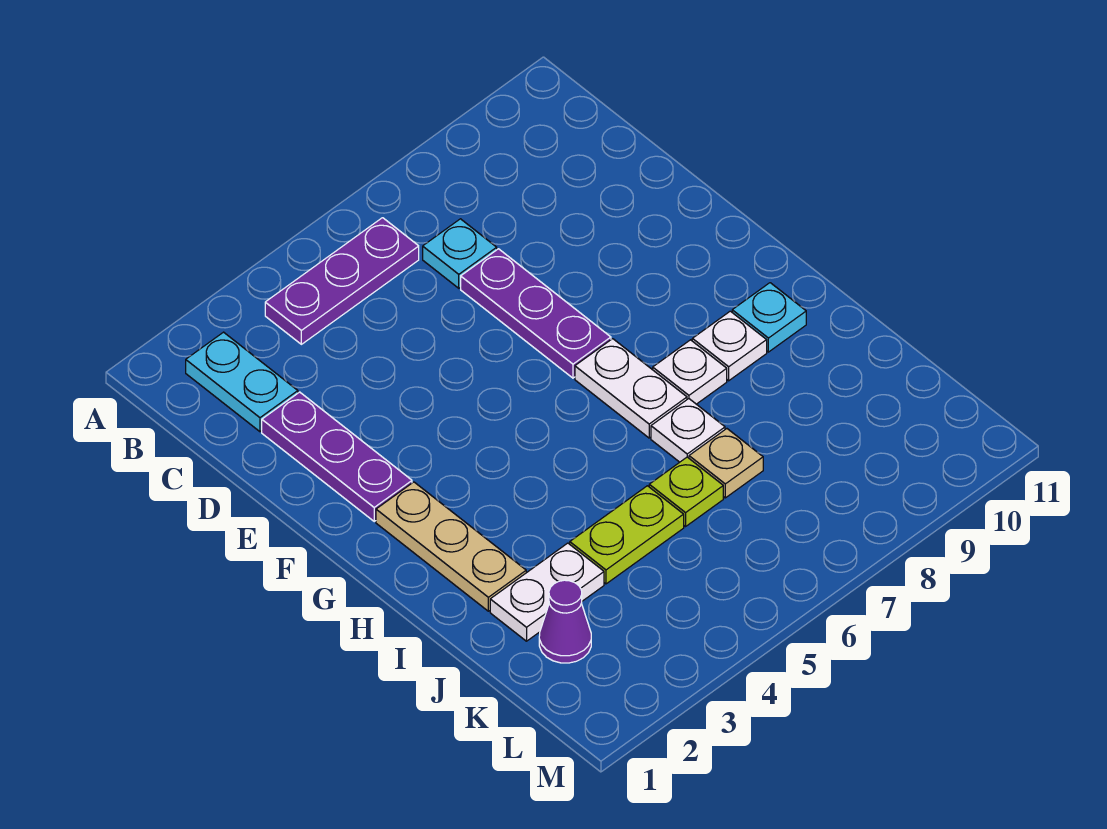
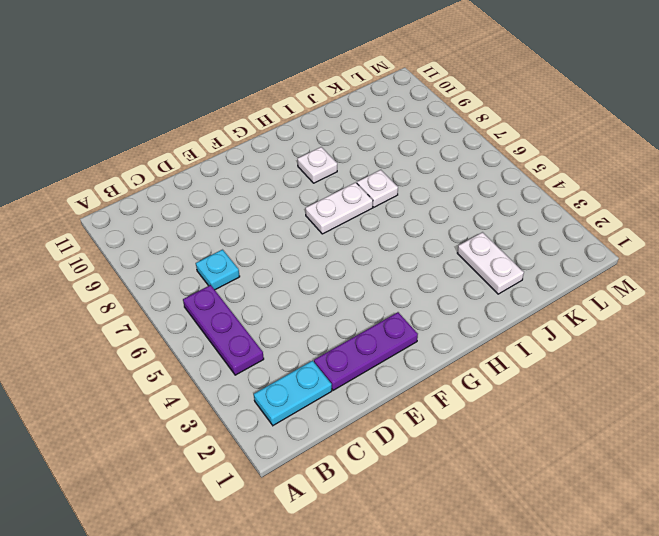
none -> purple 1x3 plate [461,249,611,378]
none -> tan 1x3 plate [376,482,526,611]
none -> white 1x1 plate [653,340,727,404]

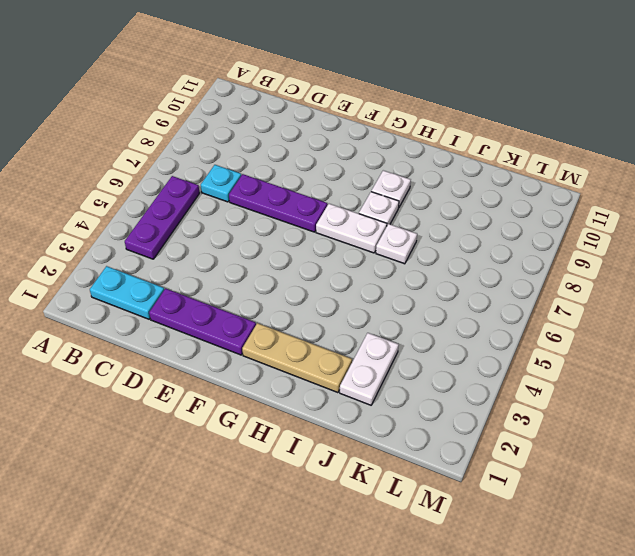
none -> cyan 1x1 plate [732,283,806,352]
none -> lime 1x2 plate [570,486,684,584]
none -> lime 1x1 plate [649,457,723,527]

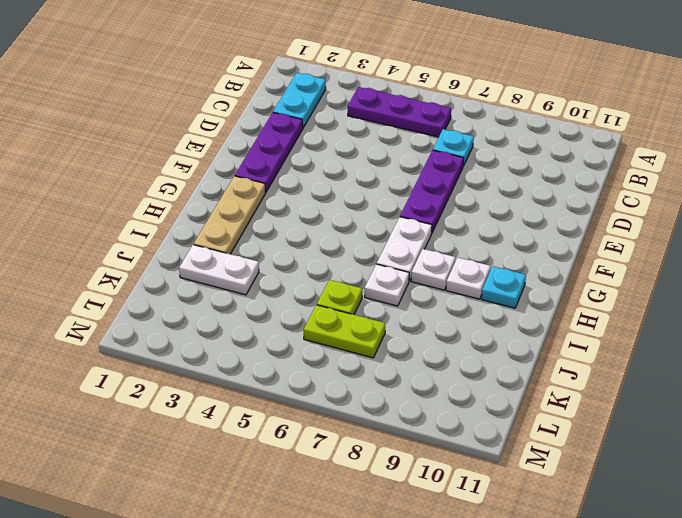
lime 1x2 plate [304,305,385,358] -> lime 1x2 plate moved to [570,486,684,584]
none -> tan 1x1 plate [689,429,763,498]
none -> purple 1x1 cone [539,580,591,663]

